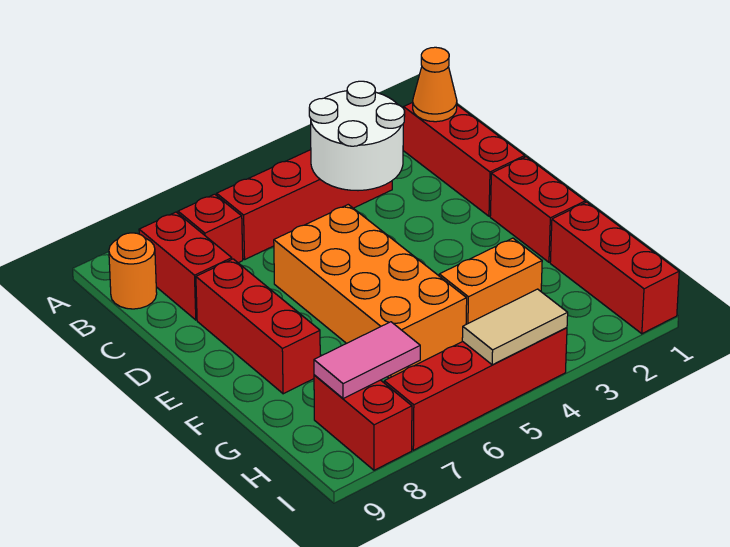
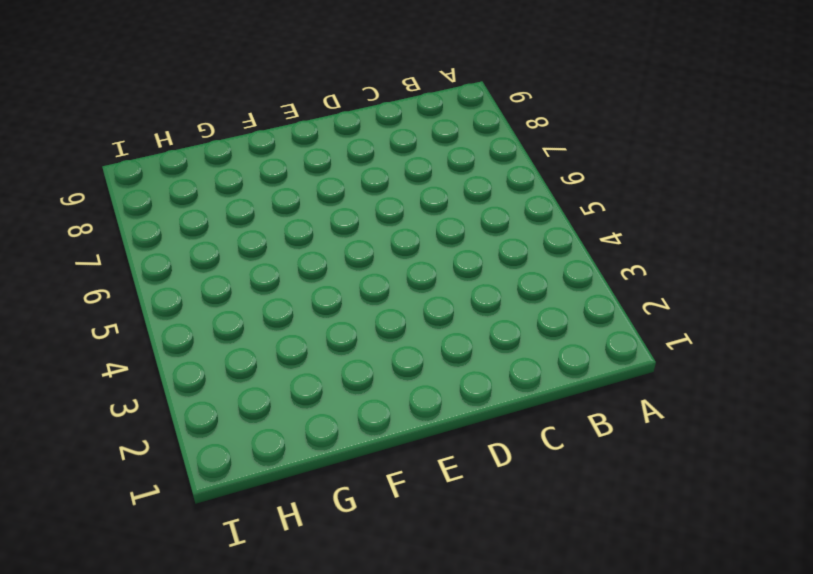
none -> red 1x3 brick [403,102,525,216]
none -> red 1x4 brick [217,150,392,259]
none -> red 1x1 brick [178,194,243,263]

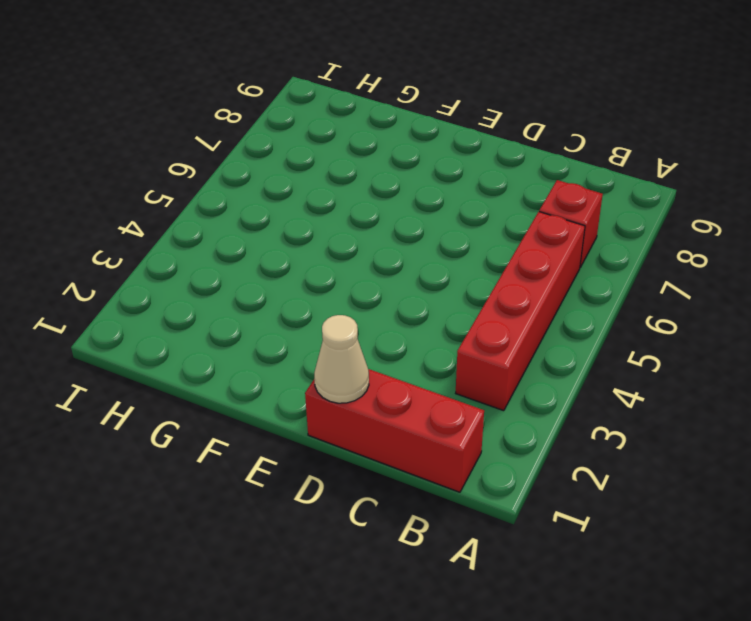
tan 1x1 cone [314,315,369,403] -> none
none -> red 1x2 brick [139,212,232,320]
none -> orange 1x1 round brick [109,233,157,309]
none -> orange 2x4 brick [274,205,467,378]

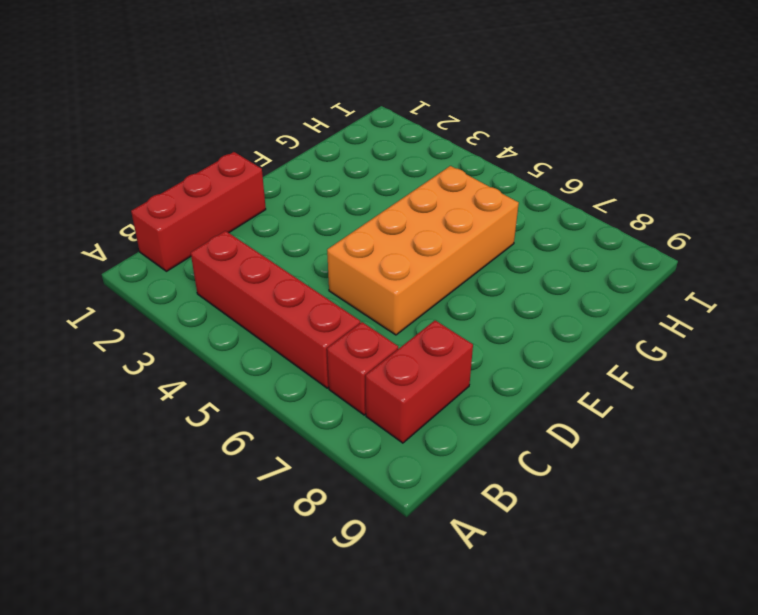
none -> orange 1x1 round brick [109,233,157,309]
none -> red 1x3 brick [196,259,320,394]
none -> red 1x2 brick [490,157,585,262]

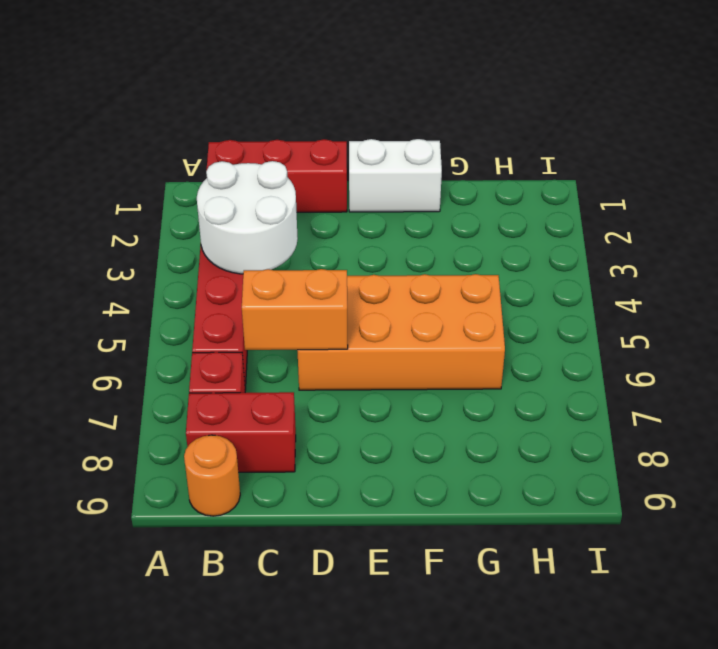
orange 1x2 brick [242,269,348,350] -> orange 1x2 brick turned to [439,238,542,324]
white 1x2 brick [349,139,442,212] -> red 1x2 brick [490,157,585,262]
none -> red 1x3 brick [196,259,320,394]
none -> red 1x3 brick [550,202,679,334]
none -> red 1x2 brick [314,375,412,470]

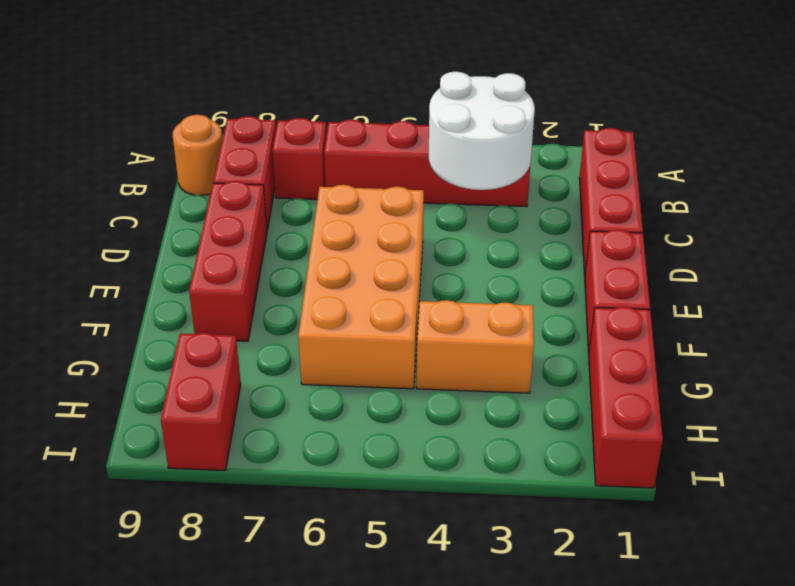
none -> red 1x4 brick [384,328,567,450]
none -> orange 1x1 cone [413,47,457,122]
none -> pink 1x2 tile [314,322,420,399]

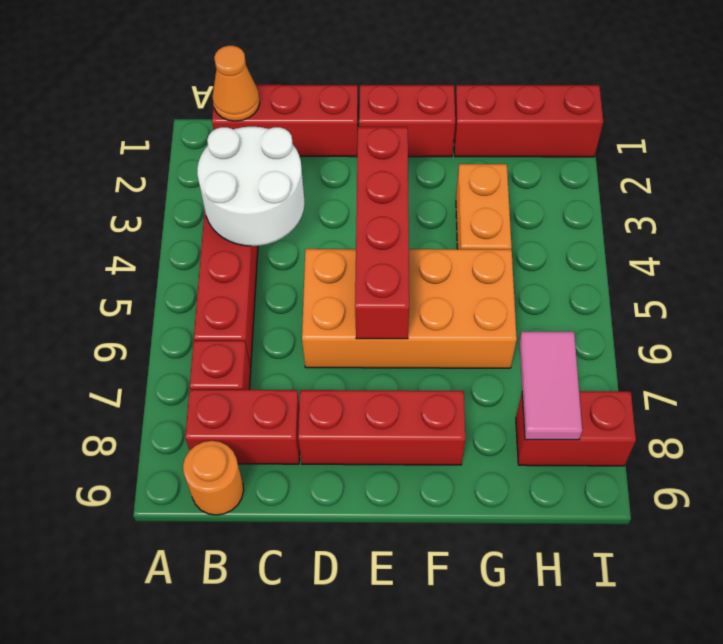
red 1x4 brick [355,127,409,339] -> red 1x4 brick moved to [384,328,567,450]
none -> tan 1x2 tile [462,289,568,365]

